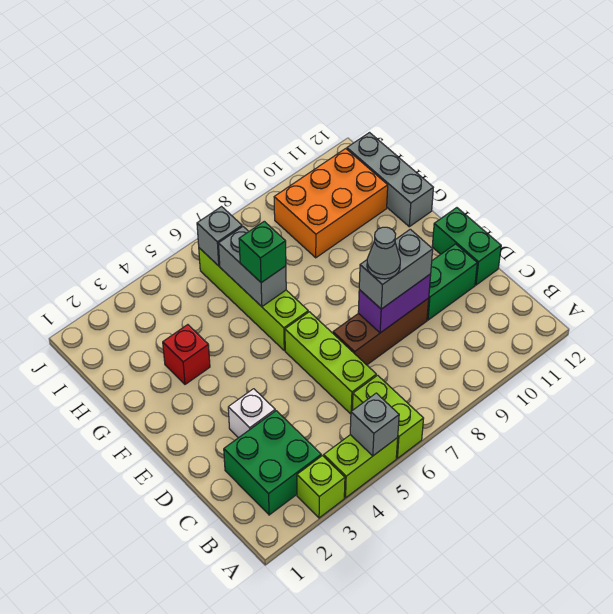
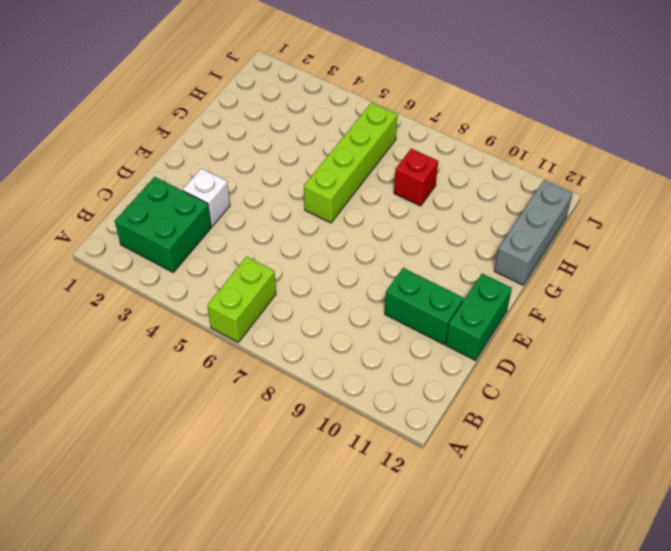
red 1x1 brick [394,149,438,206] -> red 1x1 brick moved to [163,325,210,384]
none -> lime 1x1 brick [297,456,345,518]
none -> lime 1x2 brick [324,435,398,498]
none -> lime 1x3 brick [285,312,376,414]

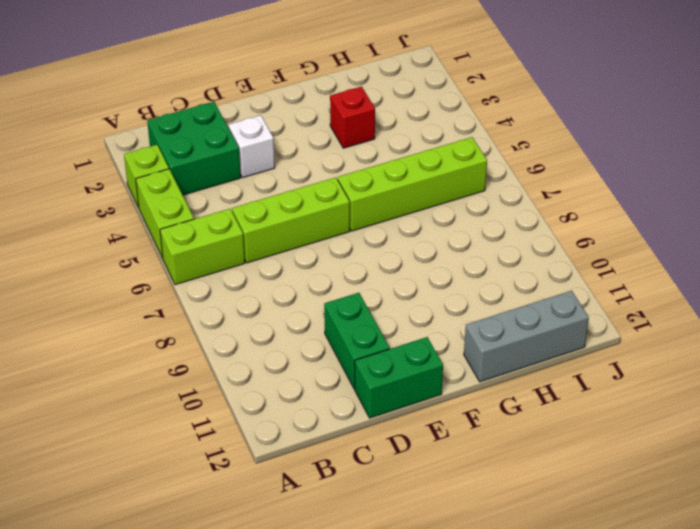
none -> brown 1x3 brick [333,298,429,365]
none -> orange 2x3 brick [274,149,388,258]
none -> grey 1x1 brick [350,393,399,456]

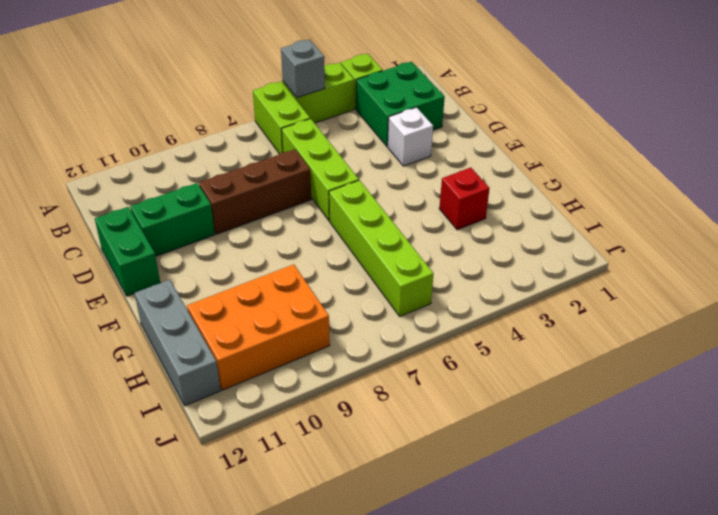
none -> purple 1x2 brick [358,274,431,333]
none -> grey 1x2 brick [218,227,286,307]
none -> grey 1x1 brick [197,207,242,266]

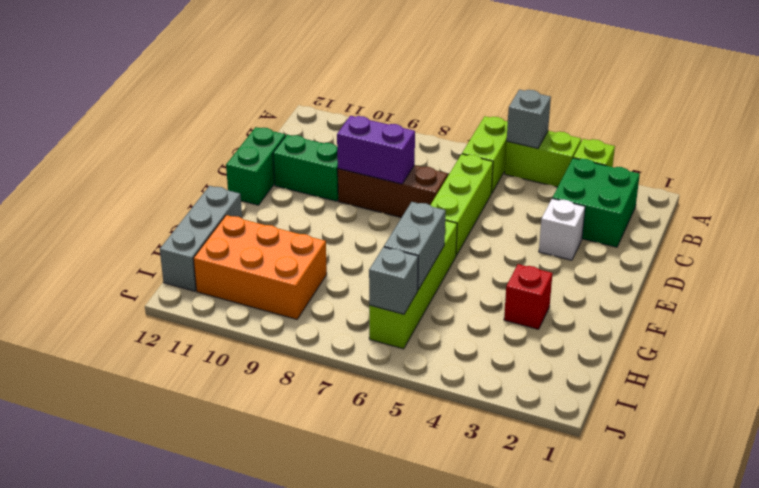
none -> grey 1x2 brick [359,229,433,309]
none -> green 1x1 brick [239,221,286,283]
none -> grey 1x1 cone [367,227,400,279]

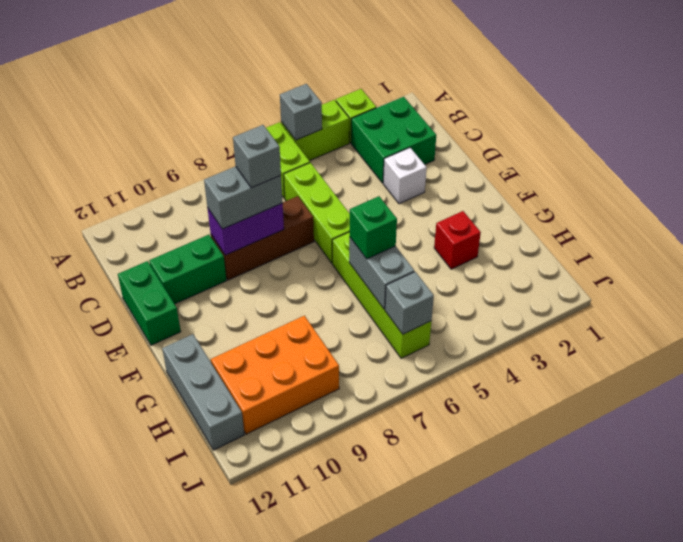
grey 1x1 brick [233,125,281,188] -> grey 1x1 cone [367,227,400,279]

